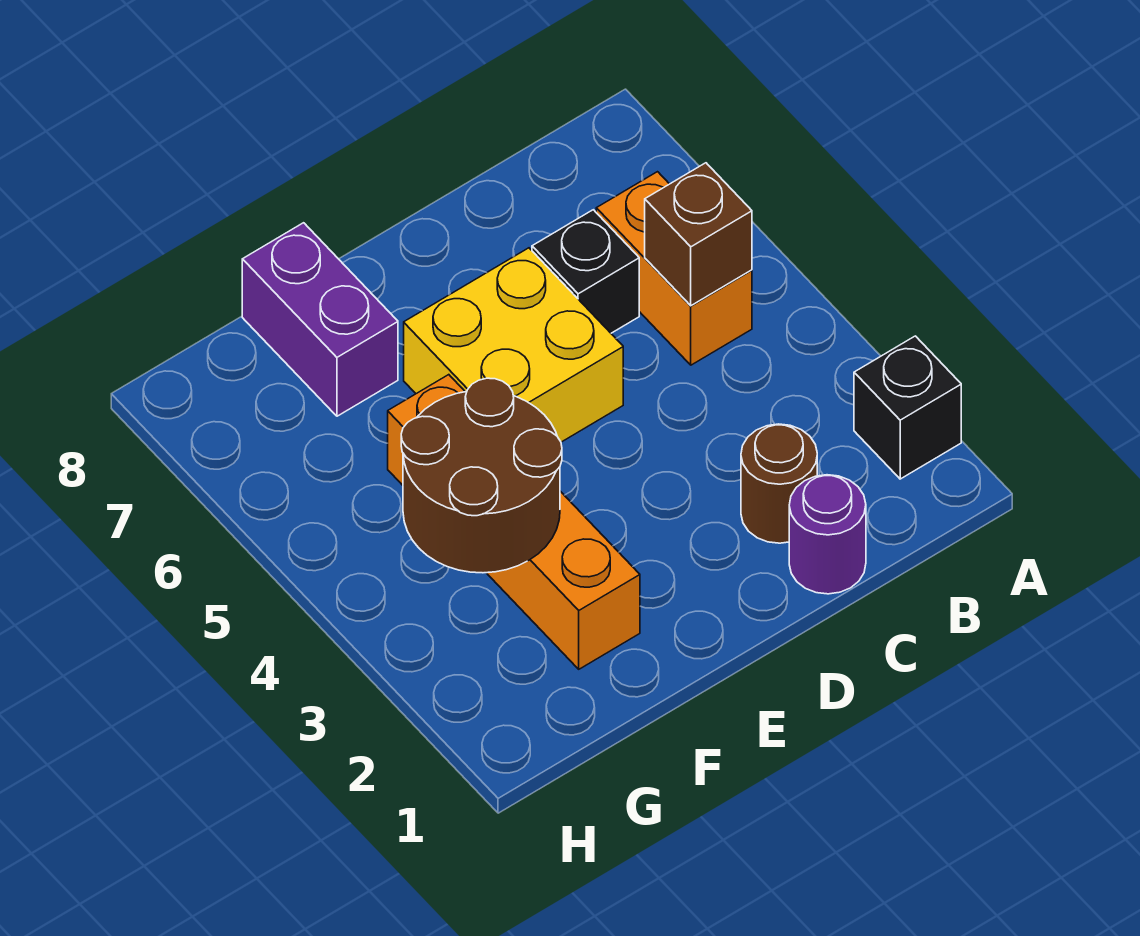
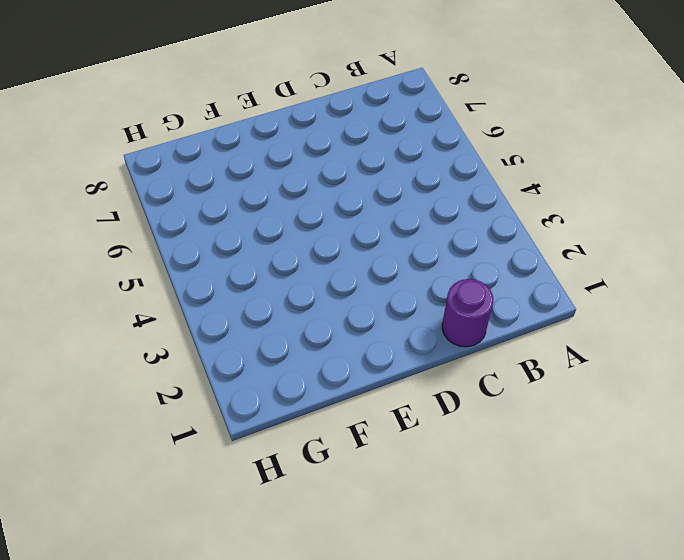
none -> black 1x1 brick [854,336,961,479]
none -> orange 1x2 brick [596,172,752,365]

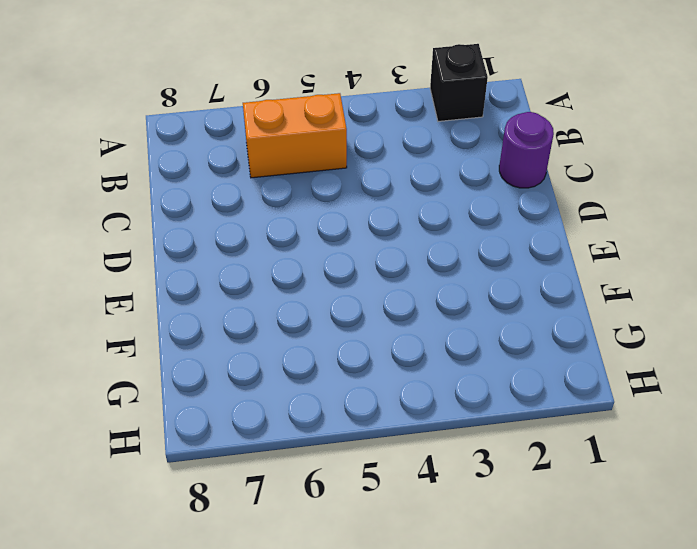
none -> brown 1x1 round brick [741,424,817,543]
none -> black 1x1 brick [532,210,639,333]

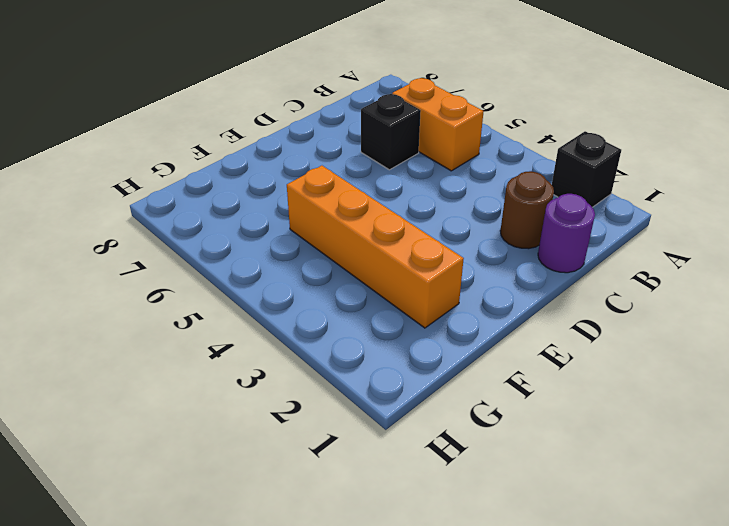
none -> yellow 2x2 brick [404,248,623,442]
none -> purple 1x2 brick [242,223,398,416]

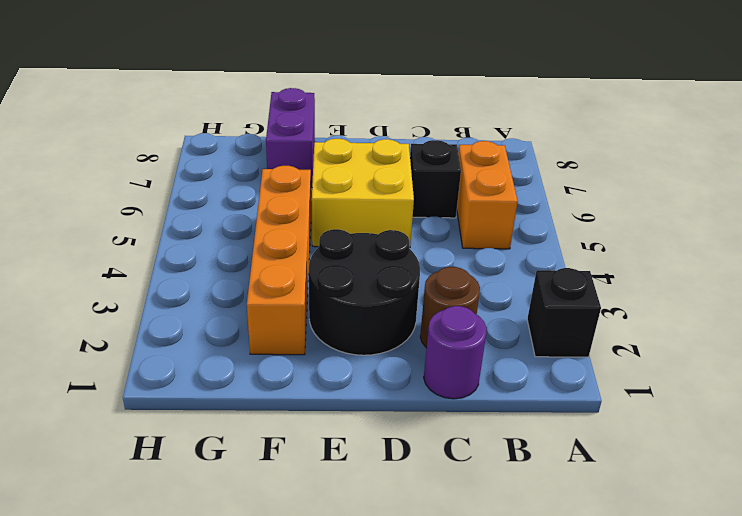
black 2x2 round brick [309,229,420,355] -> none
none -> brown 1x1 brick [645,163,752,306]
none -> brown 2x2 round brick [401,378,562,573]

